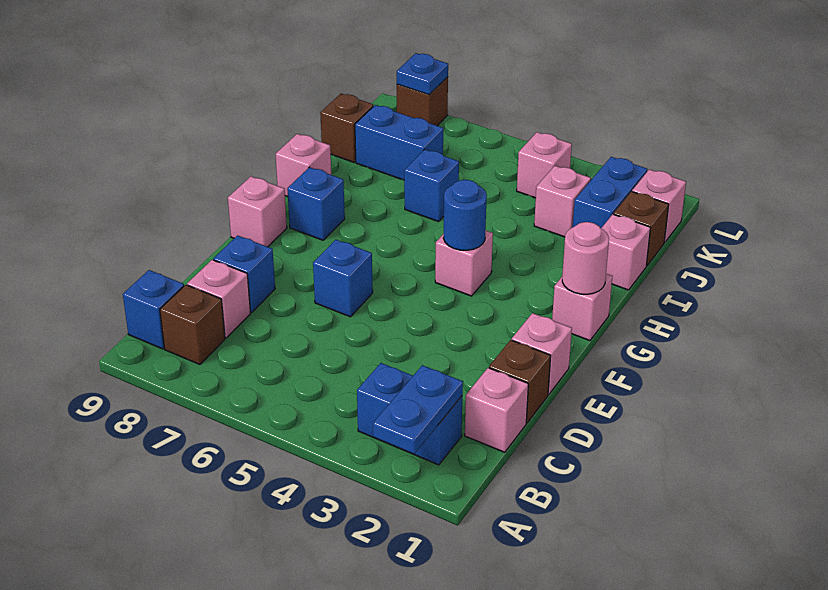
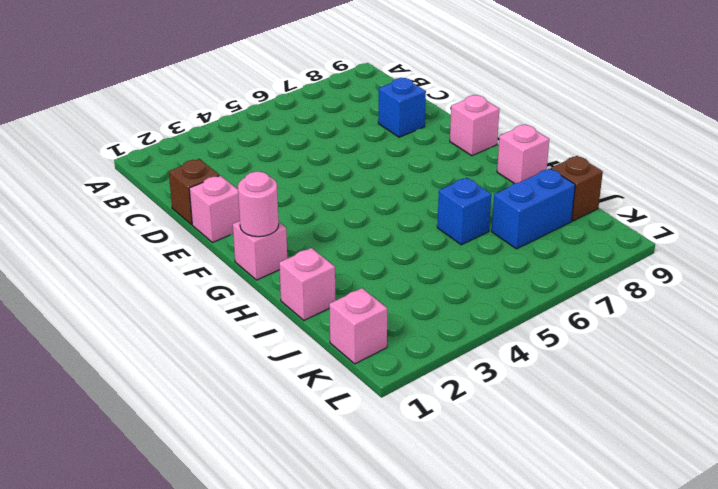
none -> blue 1x2 brick [357,363,462,465]
none -> brown 1x1 brick [160,285,225,364]
none -> blue 1x1 brick [123,270,184,349]

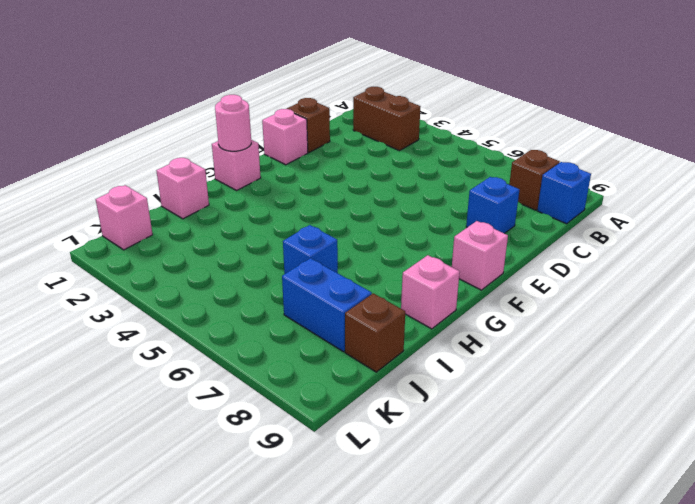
brown 1x2 brick [353,87,421,151] -> blue 1x2 brick [357,363,462,465]
none -> pink 1x1 brick [465,368,528,452]
none -> pink 1x1 brick [187,260,251,338]
none -> blue 1x1 brick [313,240,373,317]

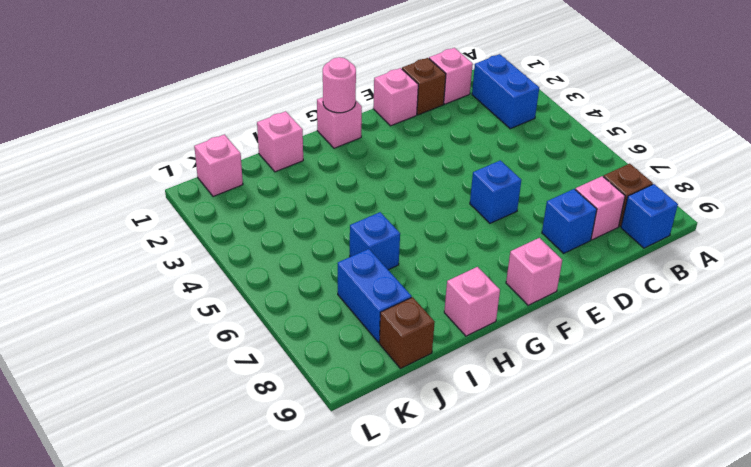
none -> pink 1x1 brick [435,230,493,296]
none -> blue 1x1 brick [287,167,345,240]
none -> brown 1x1 brick [614,191,669,266]

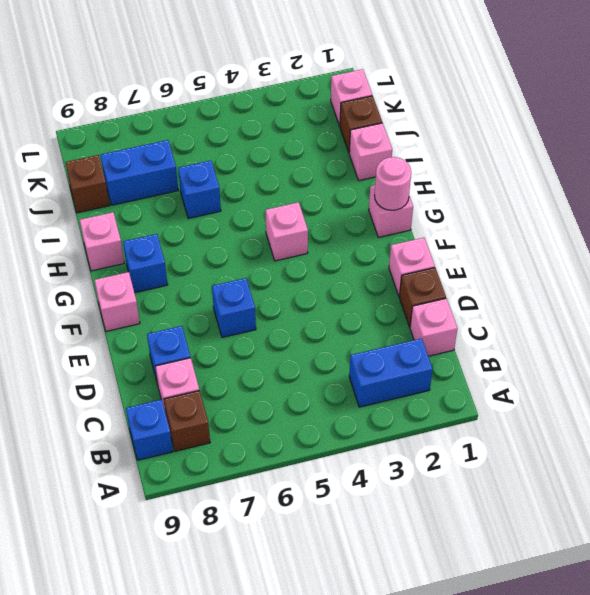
none -> blue 1x2 brick [573,157,647,228]
none -> pink 1x1 brick [534,166,591,237]
none -> pink 1x1 brick [517,132,572,198]

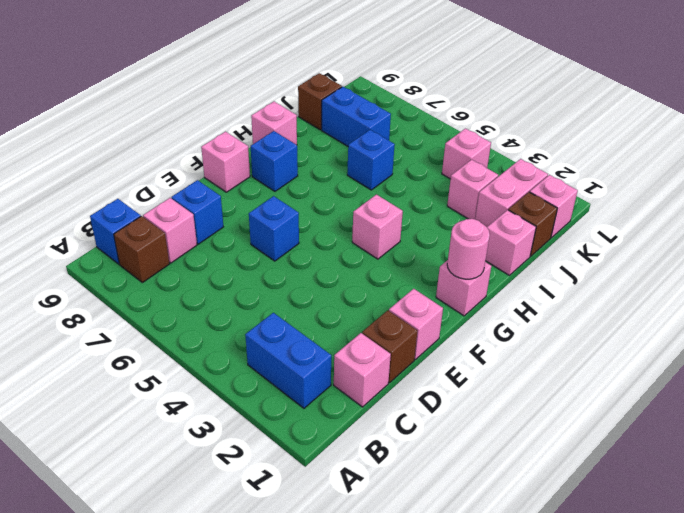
pink 1x2 brick [475,159,548,227] -> blue 1x2 brick [573,157,647,228]
none -> brown 1x1 brick [397,77,448,126]
none -> blue 1x2 plate [373,365,463,454]
none -> blue 1x1 round brick [443,180,487,250]

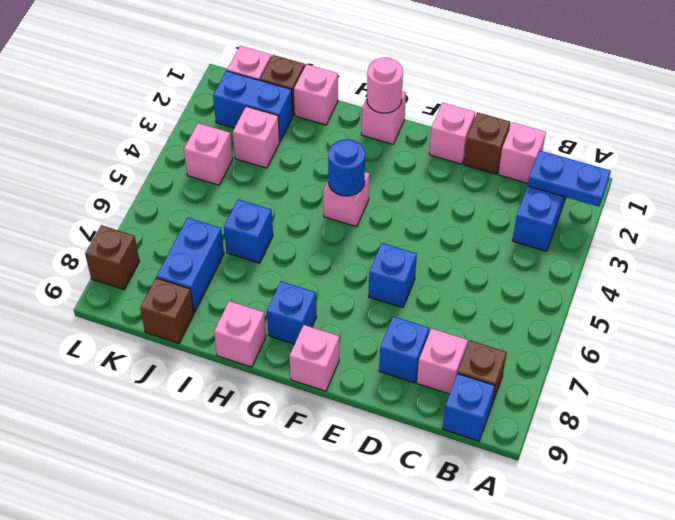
none -> blue 1x1 plate [397,53,448,95]

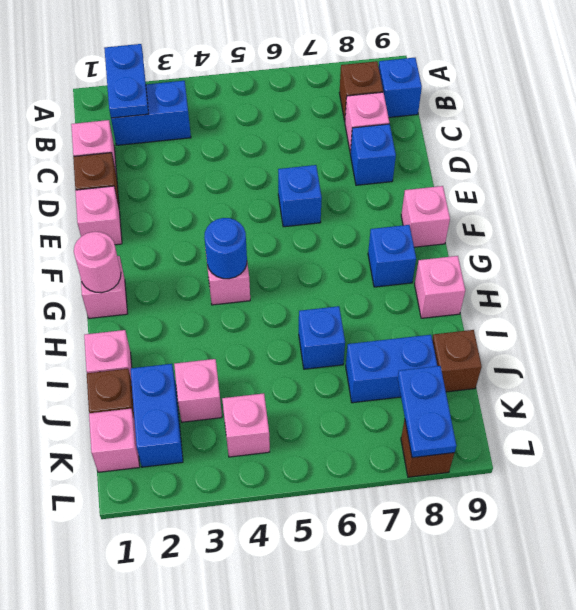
blue 1x2 plate [398,366,456,458] -> blue 1x1 plate [397,53,448,95]

